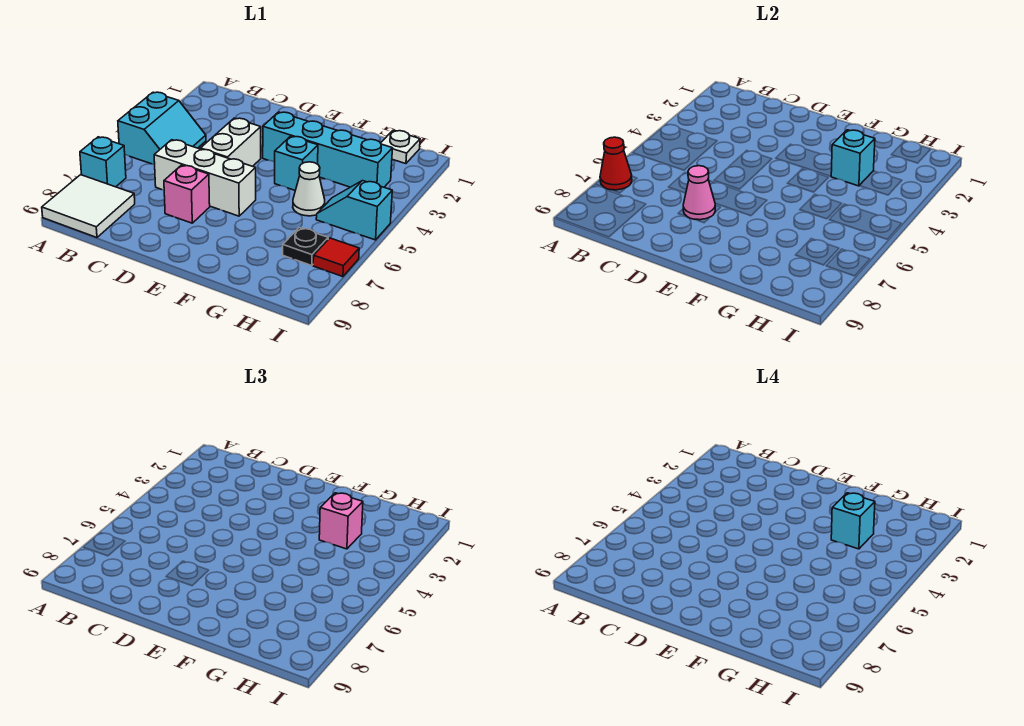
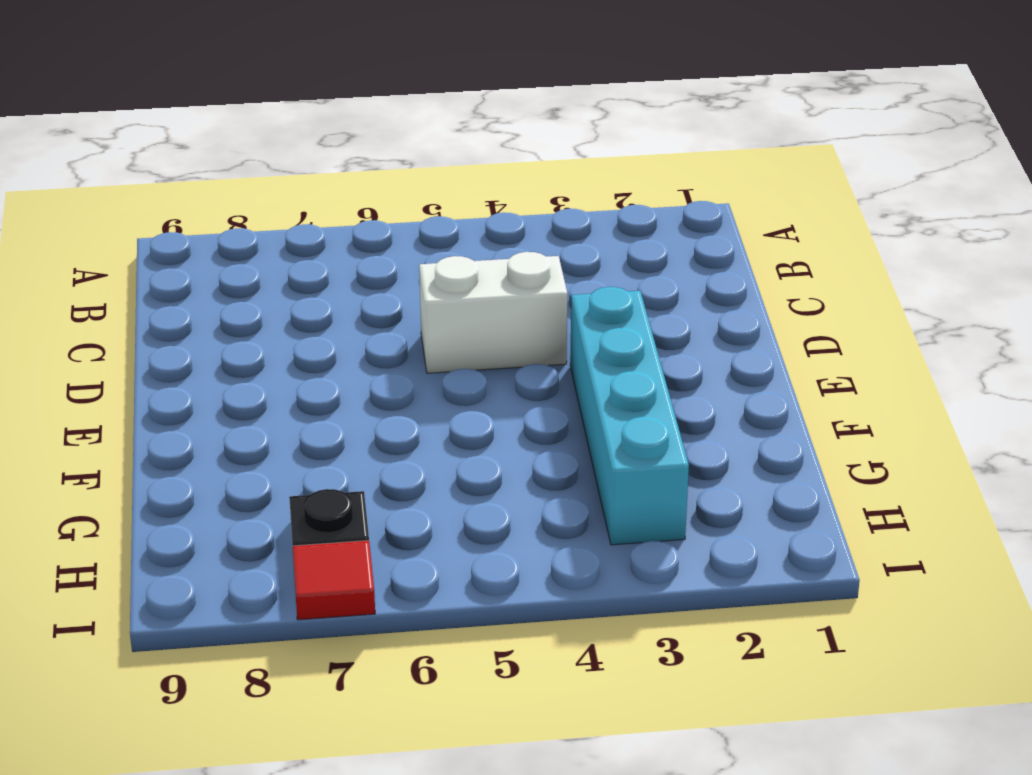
none -> cyan 2x2 slope [118,92,206,165]
none -> cyan 1x1 brick [80,137,126,187]
none -> white 2x2 tile [42,175,135,238]

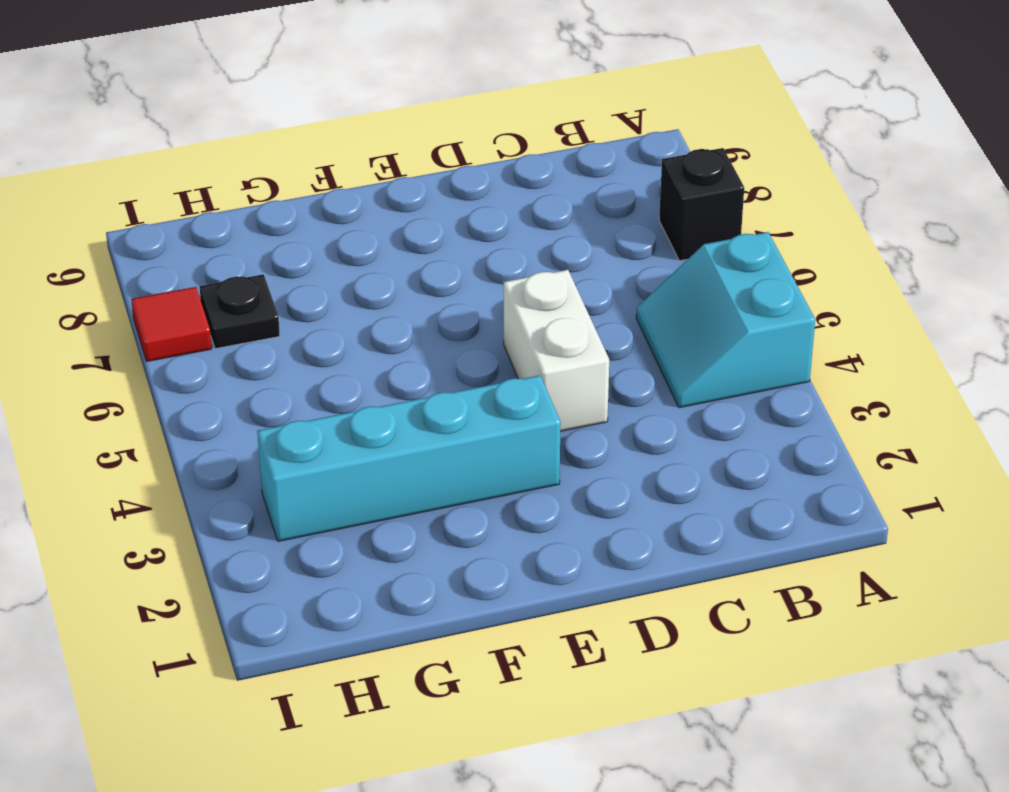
black 1x1 brick [659,148,744,261] -> cyan 1x1 brick [80,137,126,187]
none -> white 2x2 tile [42,175,135,238]
none -> white 1x3 brick [154,140,256,216]
none -> pink 1x1 brick [164,165,210,223]

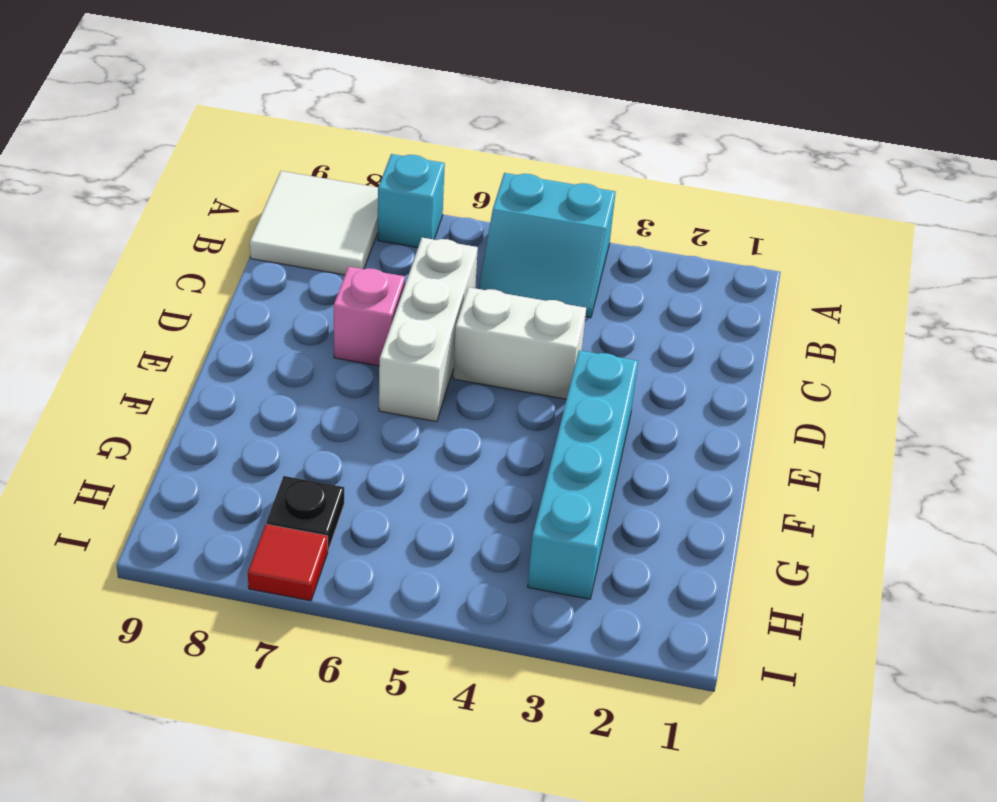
none -> cyan 1x1 brick [275,136,318,190]
none -> white 1x1 cone [293,162,325,216]
none -> white 1x1 plate [381,130,420,164]

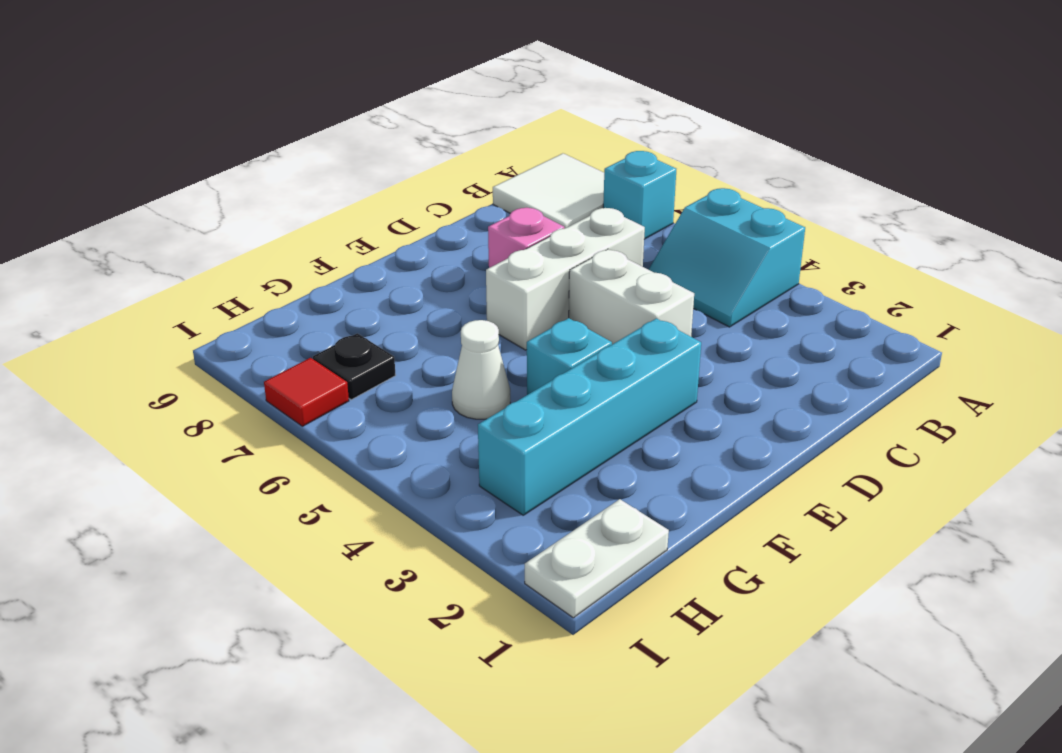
white 1x2 plate [525,499,669,618] -> white 1x1 plate [381,130,420,164]
none -> cyan 1x2 slope [316,181,392,240]
none -> red 1x1 cone [600,137,632,190]
none -> pink 1x1 cone [683,166,715,220]

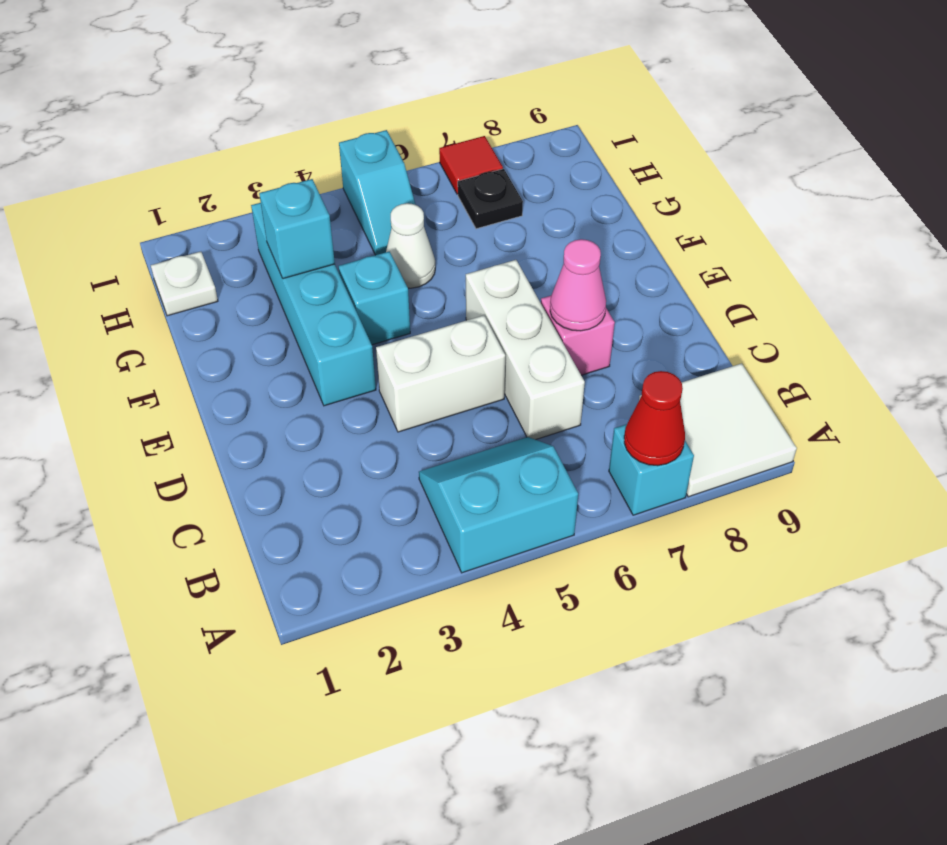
none -> pink 1x1 brick [319,493,363,549]
none -> cyan 1x1 brick [831,493,875,549]

